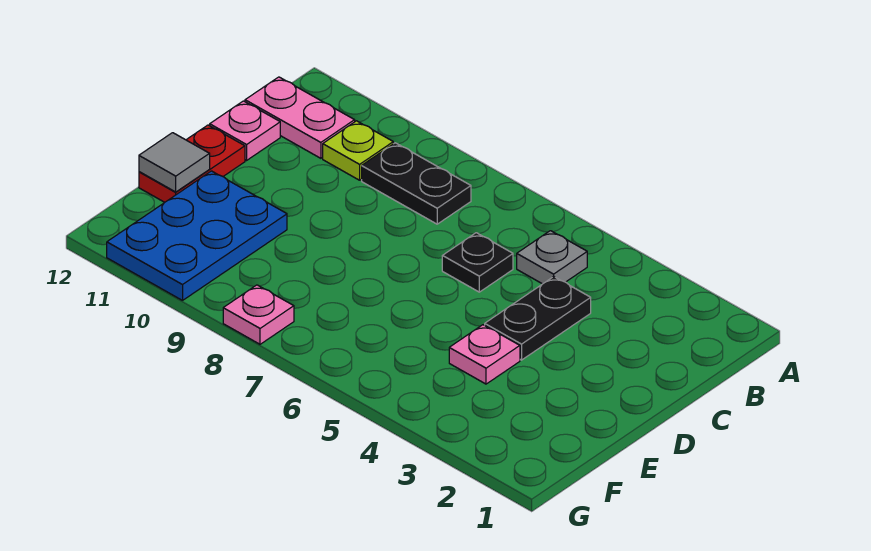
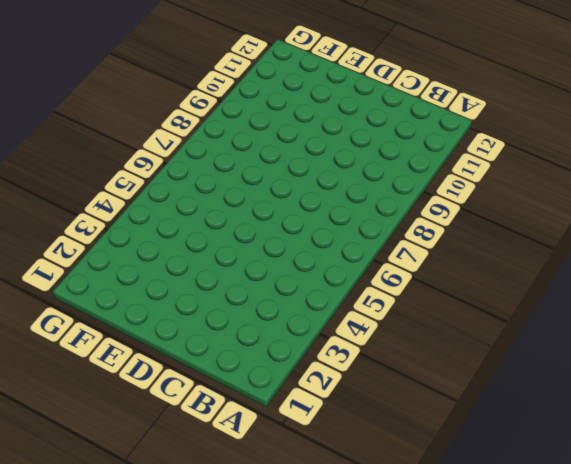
none -> grey 1x1 plate [517,231,587,284]
none -> black 1x2 plate [362,143,471,224]
none -> lime 1x1 plate [323,121,393,180]

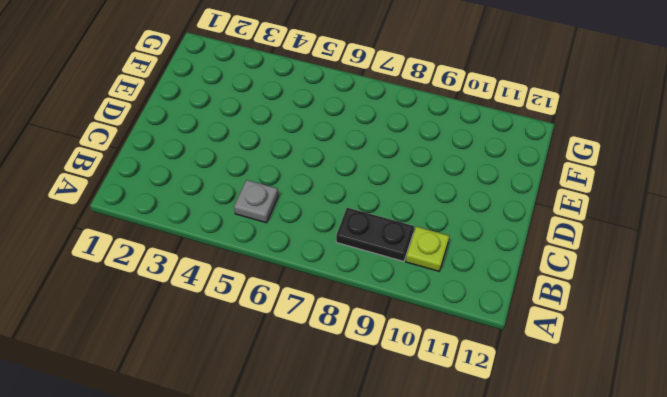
none -> pink 1x2 plate [245,77,355,158]
none -> black 1x2 plate [485,277,591,360]
none -> black 1x1 plate [442,233,513,292]

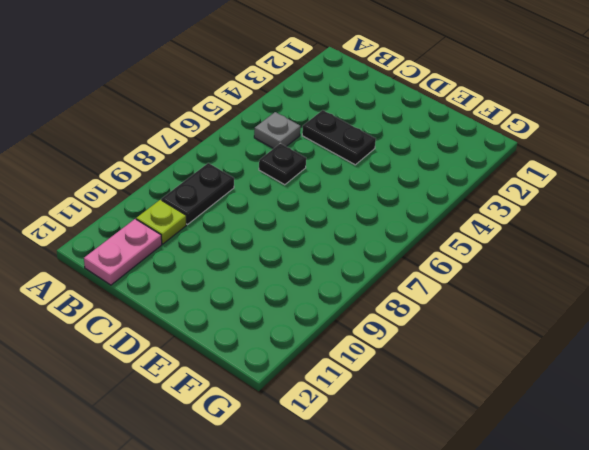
none -> pink 1x1 plate [210,101,280,160]
none -> red 1x2 plate [139,125,245,202]
none -> pink 1x1 plate [449,325,520,384]

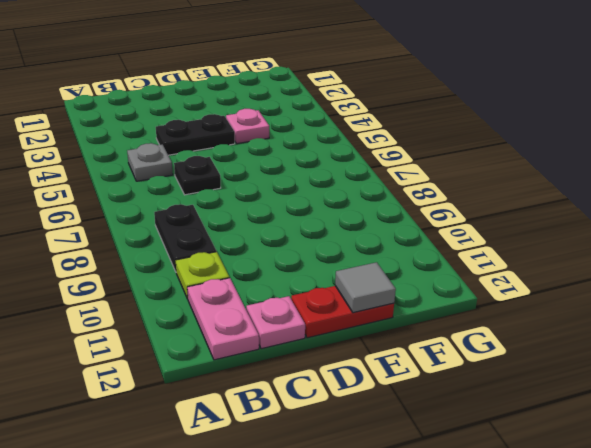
none -> blue 2x3 plate [107,171,287,300]
none -> pink 1x1 plate [223,285,294,344]

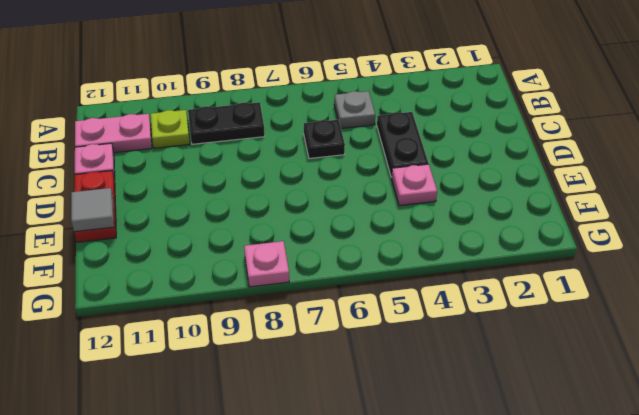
none -> blue 2x3 plate [107,171,287,300]

